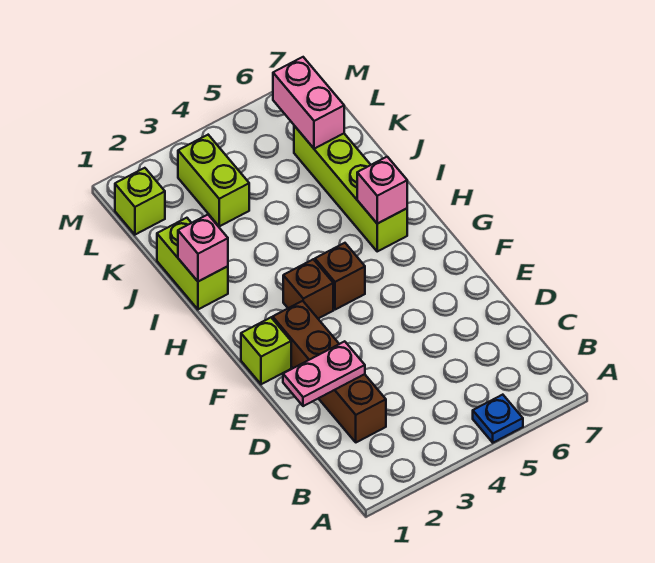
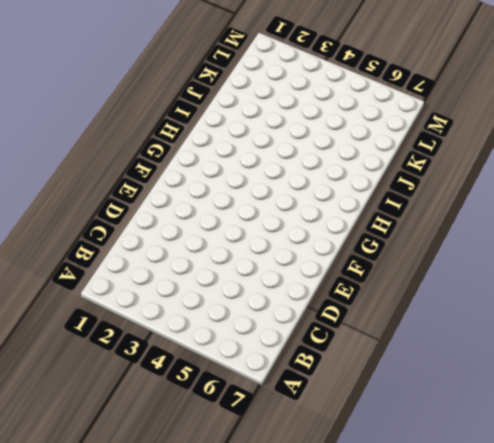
none -> blue 1x1 plate [473,395,523,443]
none -> brown 1x4 brick [273,301,386,442]
none -> lime 1x1 brick [241,318,291,384]

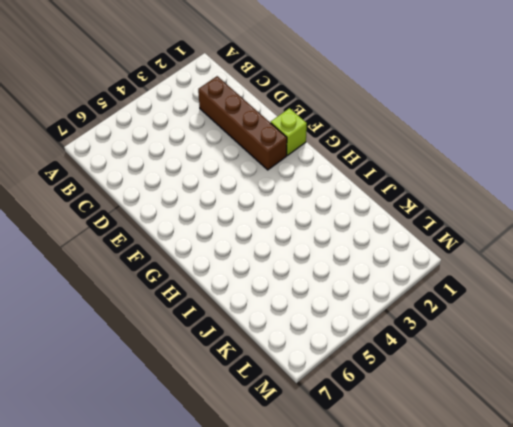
none -> blue 1x1 plate [473,395,523,443]
none -> brown 1x1 brick [283,259,333,319]
none -> brown 1x1 brick [315,243,365,310]

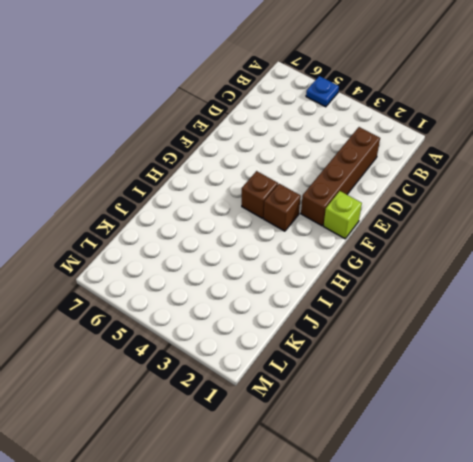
none -> lime 1x4 brick [294,126,407,251]
none -> lime 1x2 brick [157,218,228,309]
none -> lime 1x2 brick [178,135,249,226]

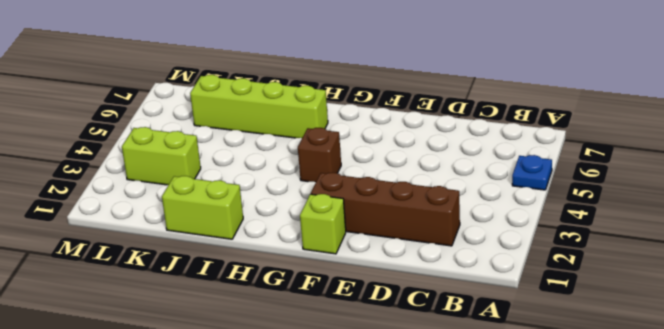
none -> brown 1x1 brick [283,259,333,319]
none -> lime 1x1 brick [115,168,165,235]
none -> pink 1x2 plate [283,341,365,406]

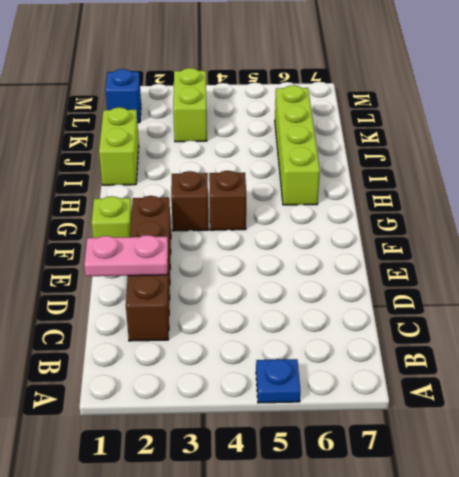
blue 1x1 brick [105,69,141,123] -> lime 1x1 brick [115,168,165,235]
none -> pink 1x1 brick [357,157,407,224]
none -> pink 1x1 brick [178,215,228,282]
none -> pink 1x2 brick [273,57,344,149]

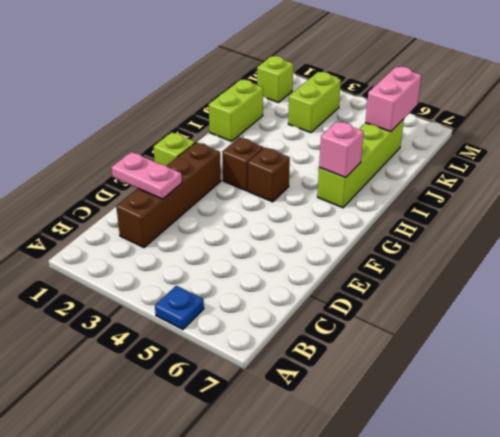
none -> pink 1x1 brick [178,215,228,282]

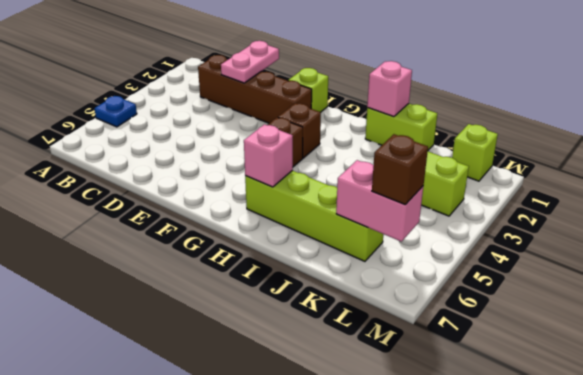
brown 1x1 brick [372,134,428,205] -> none

